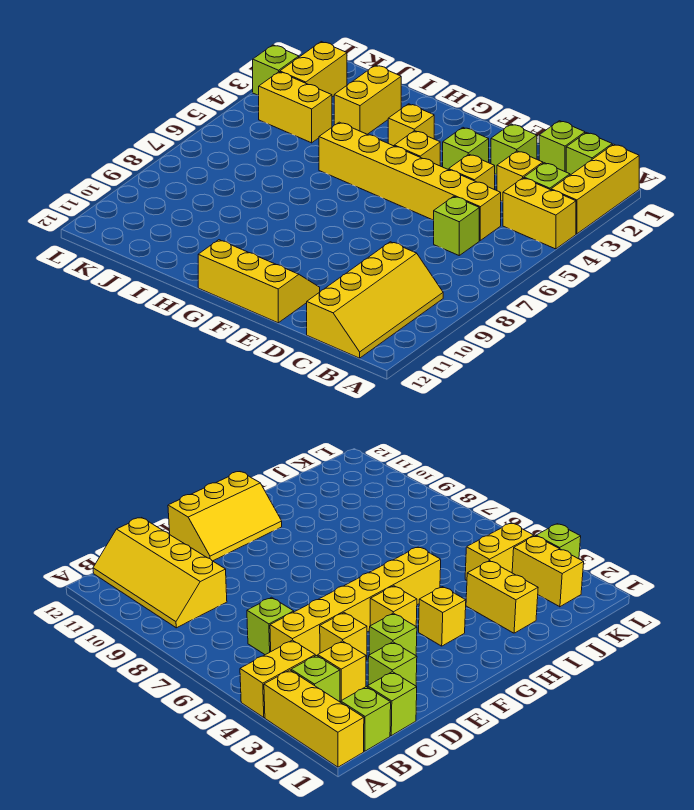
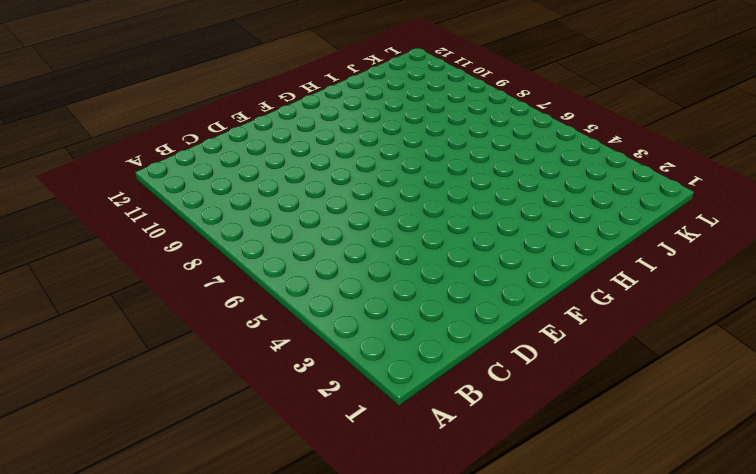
none -> yellow 1x3 brick [551,144,639,234]
none -> yellow 1x2 brick [503,178,576,249]
none -> lime 1x1 brick [566,133,612,175]

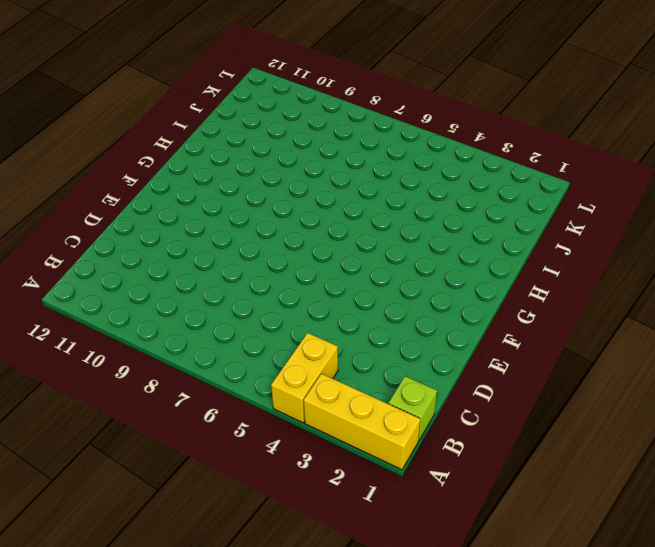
none -> lime 1x1 brick [524,163,570,190]
none -> yellow 2x4 slope [307,242,443,358]
none -> lime 1x1 brick [539,121,585,172]

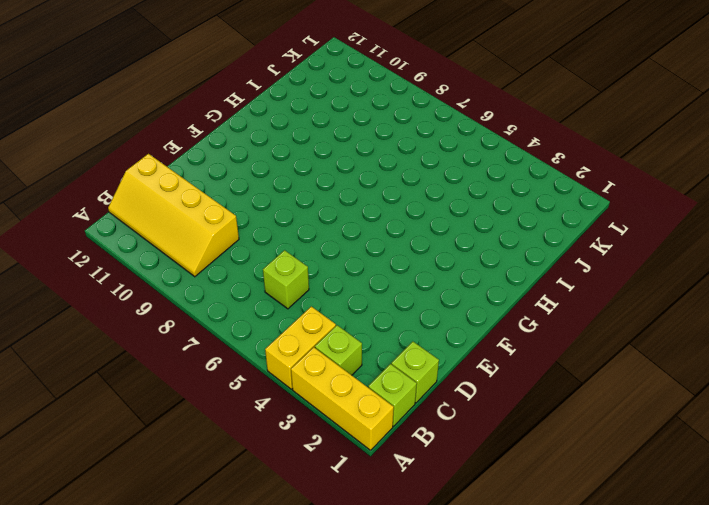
none -> yellow 1x1 brick [497,151,543,202]
none -> yellow 1x6 brick [319,122,501,240]
none -> lime 1x1 brick [491,124,537,175]

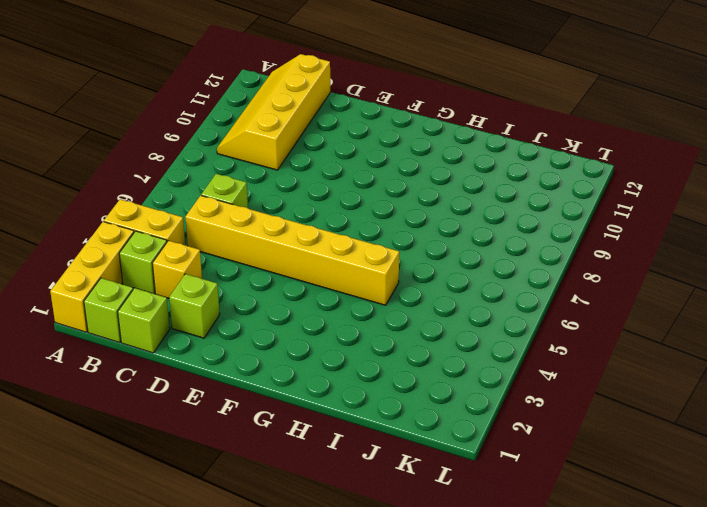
none -> yellow 1x1 brick [449,154,495,190]
none -> lime 1x1 brick [443,128,489,170]
none -> yellow 2x3 slope [198,240,320,323]

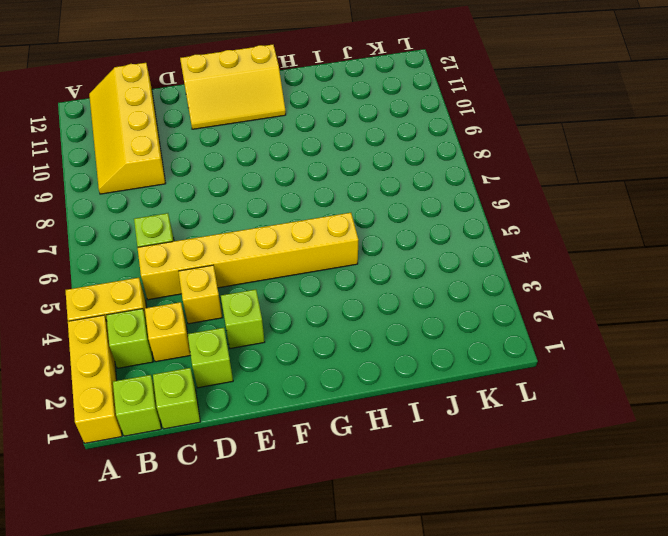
none -> yellow 1x1 brick [394,131,440,166]
none -> yellow 1x1 brick [388,104,434,146]
none -> yellow 1x2 brick [334,65,401,134]

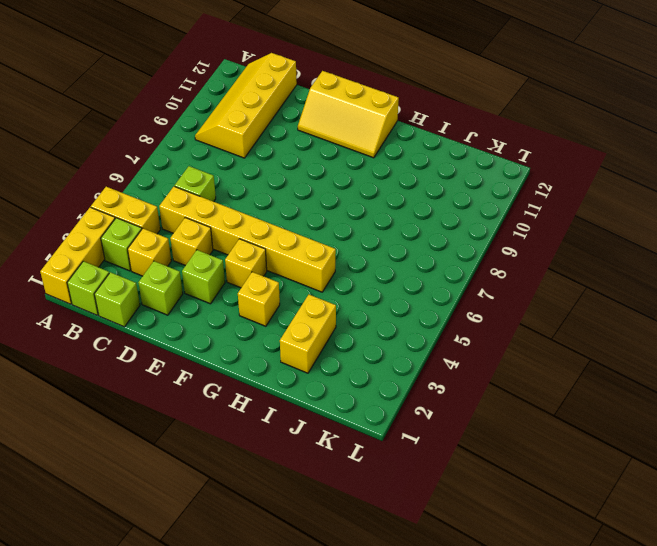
none -> yellow 1x2 brick [259,72,332,143]
none -> yellow 1x2 brick [280,42,347,97]
none -> lime 1x1 brick [253,45,299,96]

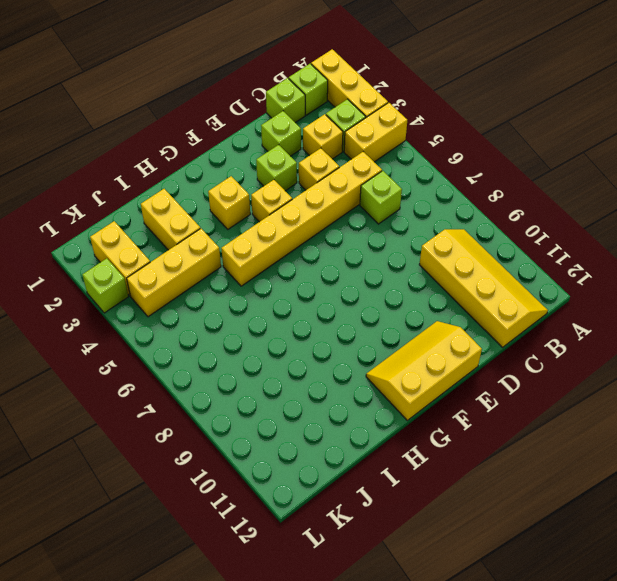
yellow 1x3 brick [127,229,221,317] -> yellow 1x2 brick [259,72,332,143]

